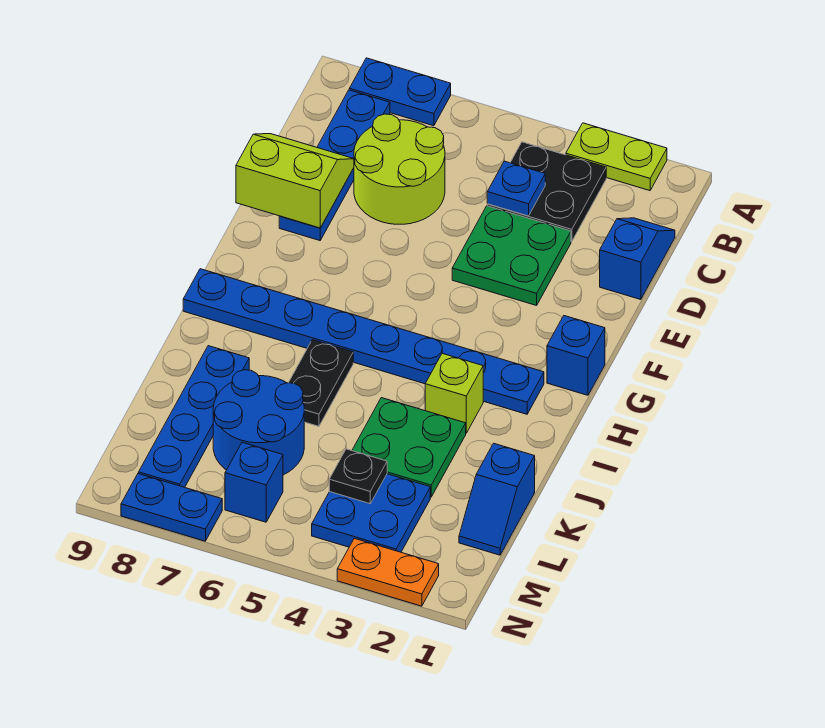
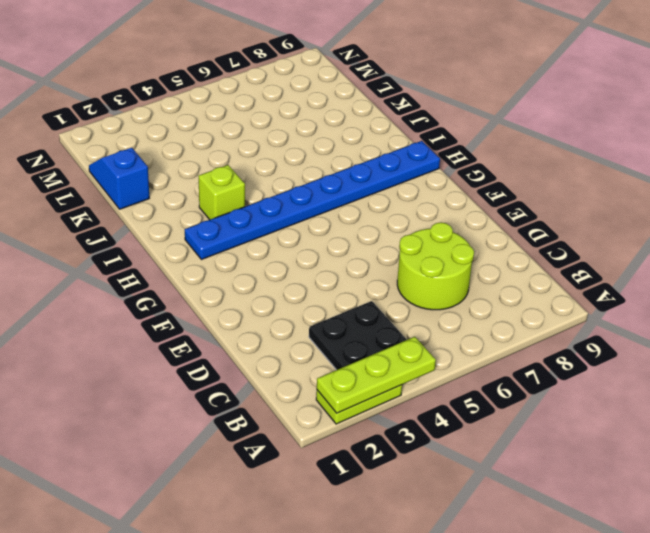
lime 1x3 plate [317,337,436,413] -> none
none -> blue 1x2 plate [349,58,451,126]
none -> blue 1x4 plate [279,90,390,240]
none -> blue 1x2 slope [600,218,675,300]

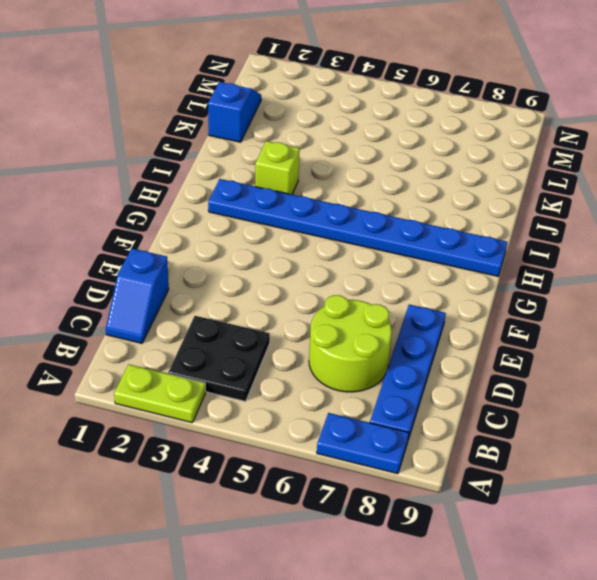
none -> green 2x2 plate [452,206,571,305]
none -> blue 1x1 brick [547,316,605,395]
none -> black 1x2 plate [289,340,353,426]

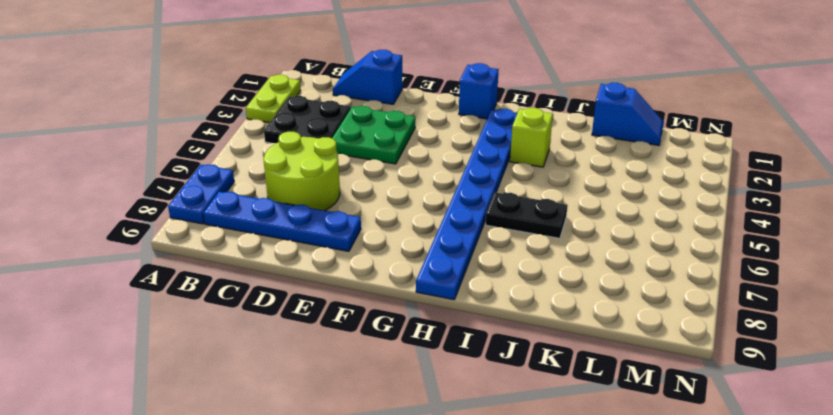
none -> green 2x2 plate [352,398,466,497]
none -> blue 1x4 plate [139,346,249,487]
none -> blue 2x2 round brick [213,370,304,475]

